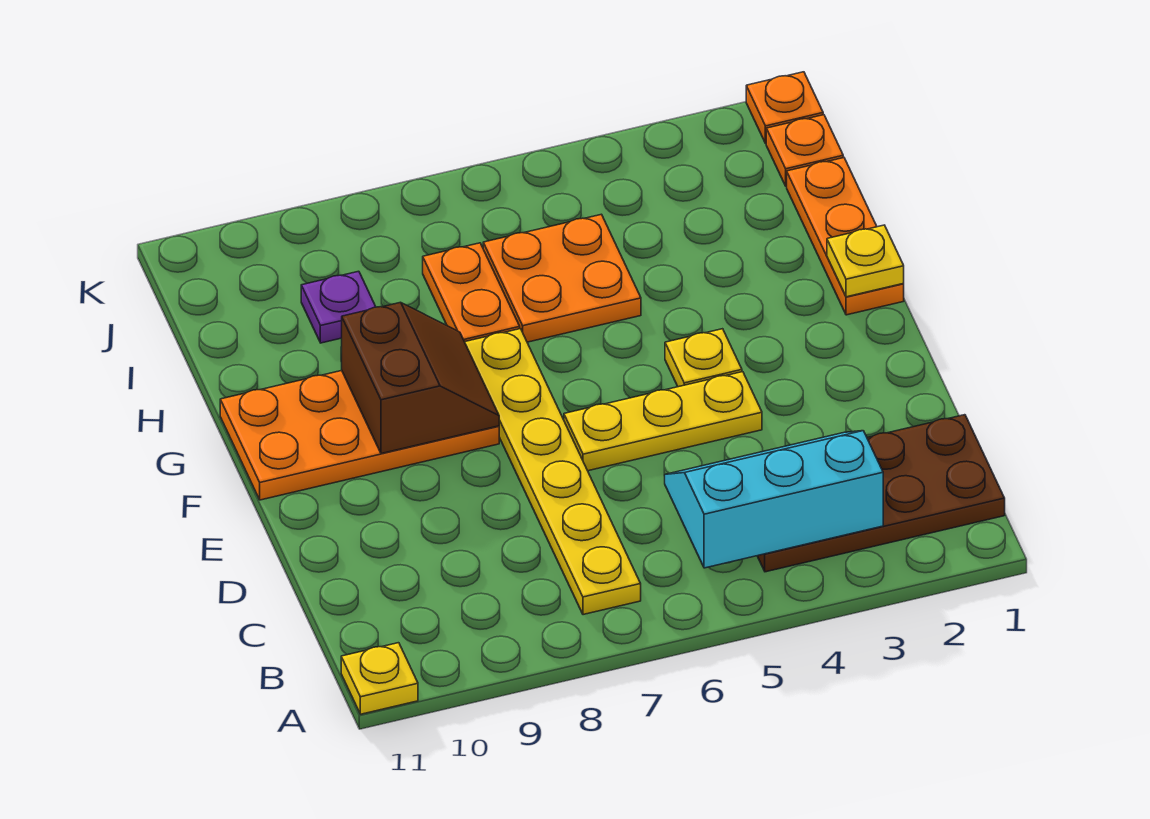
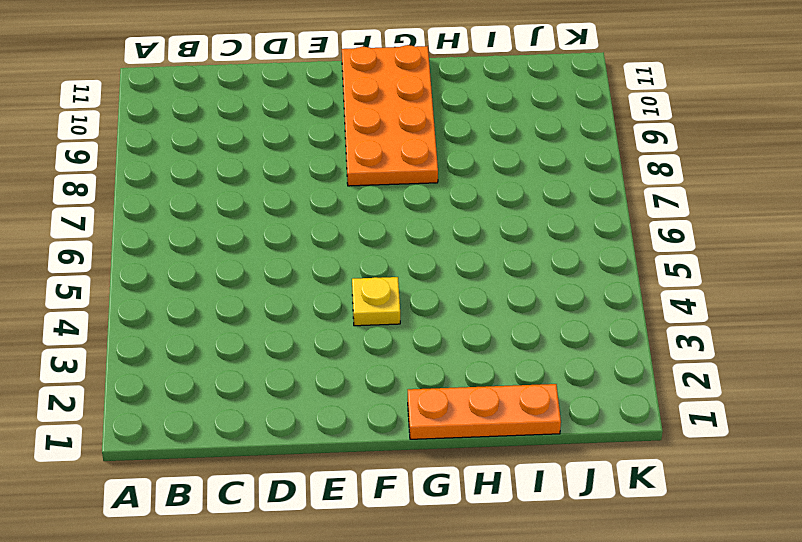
none -> yellow 1x1 plate [341,643,418,714]
none -> brown 2x4 plate [758,415,1005,572]
none -> yellow 1x6 plate [465,329,641,615]

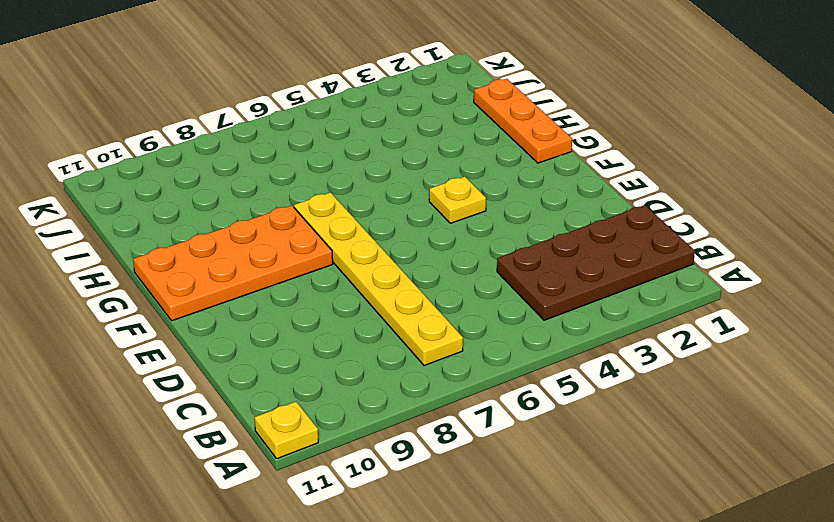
none -> yellow 1x3 plate [564,372,762,471]
none -> orange 2x2 plate [483,214,641,342]
none -> orange 1x2 plate [423,243,520,342]

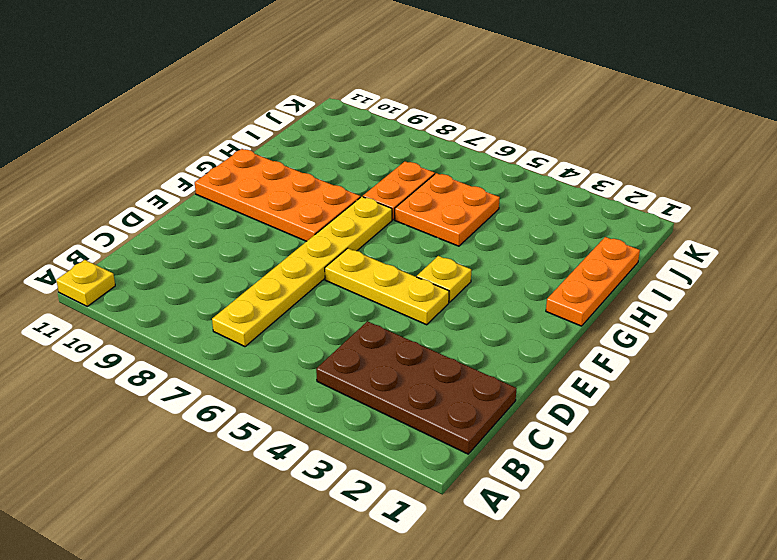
none -> purple 1x1 plate [301,271,376,343]
none -> orange 1x1 plate [766,115,843,186]
none -> orange 1x1 plate [746,72,823,143]

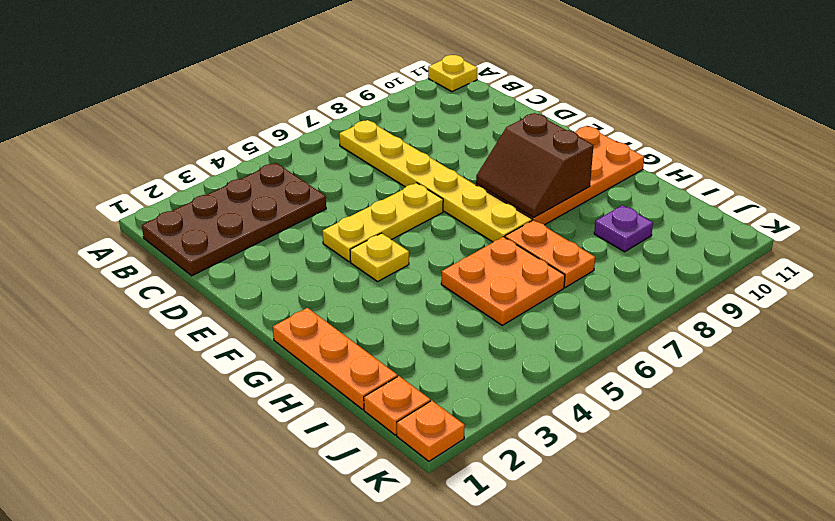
none -> cyan 2x3 slope [665,431,883,568]
none -> yellow 1x1 plate [827,225,904,297]

